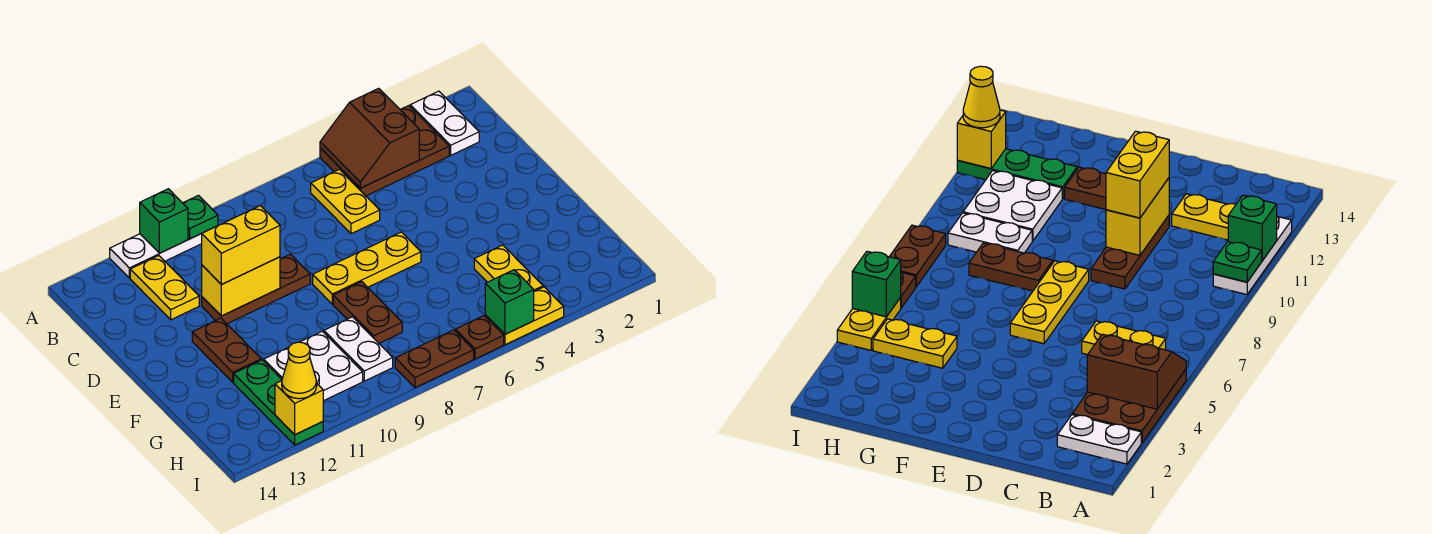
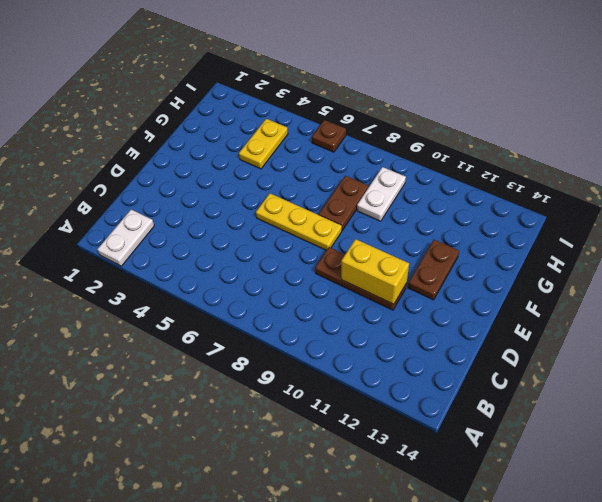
none -> brown 2x3 plate [320,106,449,196]
none -> white 1x3 plate [110,234,202,278]
none -> yellow 1x2 plate [311,169,380,234]

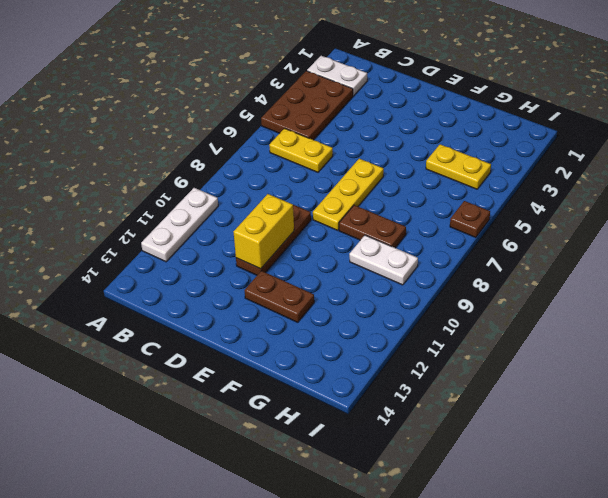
none -> yellow 1x2 plate [130,256,199,320]
none -> white 2x2 plate [264,331,363,401]
none -> green 1x3 plate [234,360,323,445]

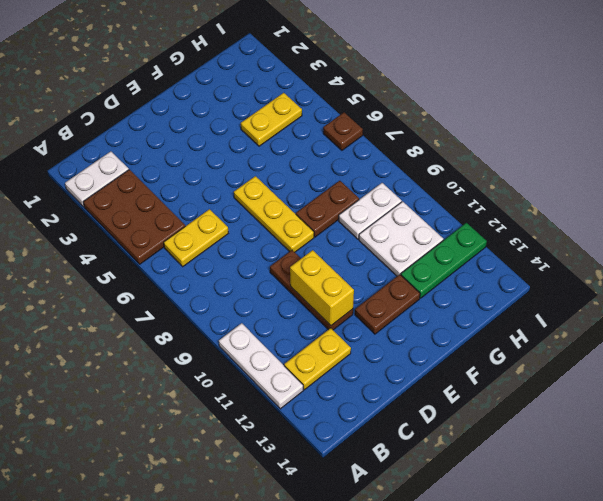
none -> yellow 1x2 plate [485,287,564,345]
none -> brown 1x2 plate [395,330,474,388]
none -> brown 2x2 slope [320,88,419,188]

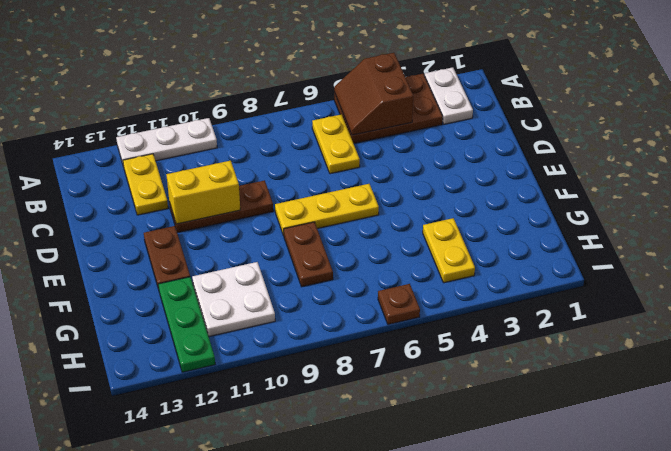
none -> white 1x2 plate [324,317,393,381]
none -> yellow 1x2 plate [485,287,564,345]
none -> brown 1x2 plate [395,330,474,388]

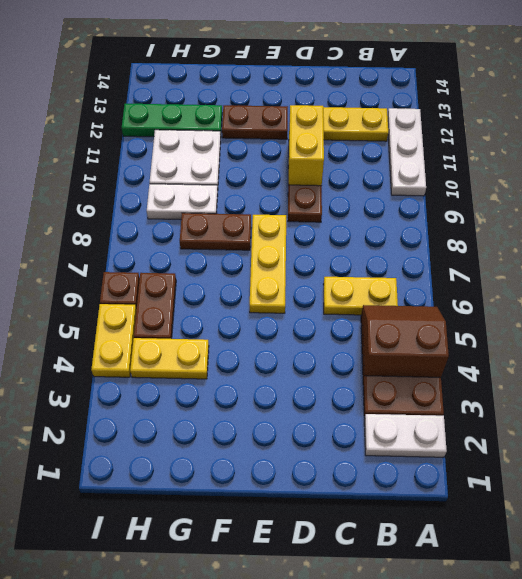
brown 1x2 plate [134,273,176,339] -> brown 1x2 plate moved to [395,330,474,388]
none -> green 1x1 plate [183,195,218,239]
none -> green 1x1 brick [140,189,188,253]
none -> green 1x1 brick [485,270,534,334]

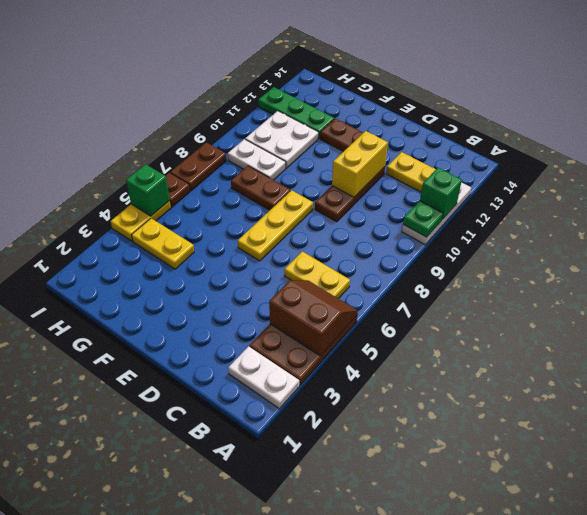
none -> yellow 1x1 brick [275,381,323,435]
none -> yellow 1x2 brick [202,206,280,285]
none -> yellow 1x1 cone [282,342,317,399]

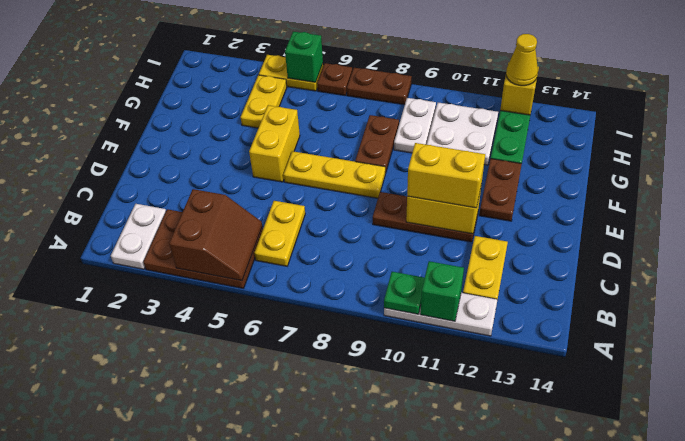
yellow 1x2 brick [249,105,300,182] -> none

